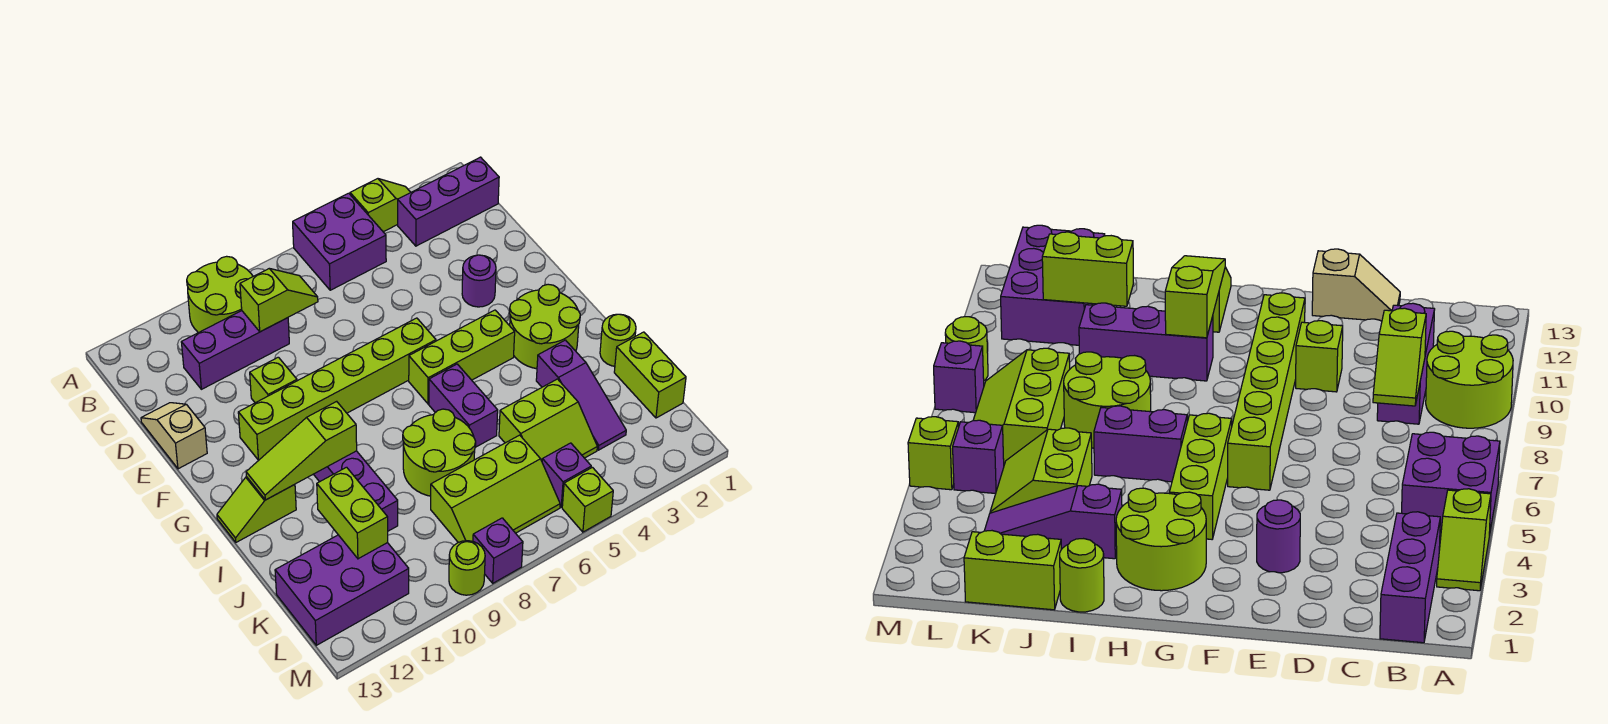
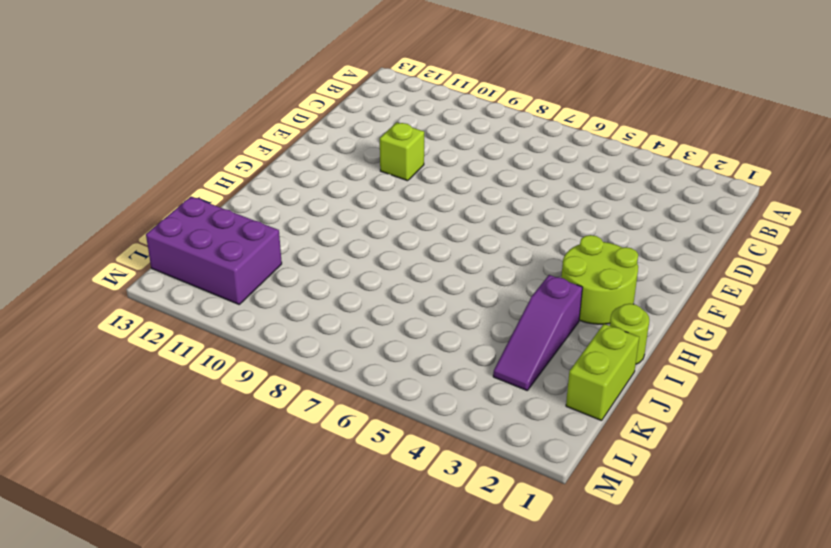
none -> lime 1x2 slope [350,179,411,232]
none -> purple 2x2 brick [293,193,386,290]
none -> lime 2x2 round brick [187,256,253,333]

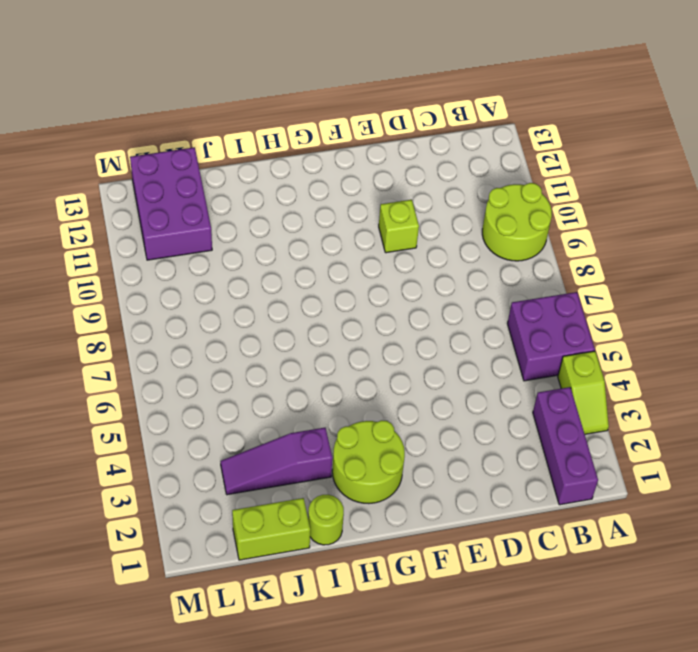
none -> purple 1x3 brick [181,311,289,389]
none -> tan 1x2 slope [141,403,207,469]
none -> purple 1x1 round brick [462,255,496,307]

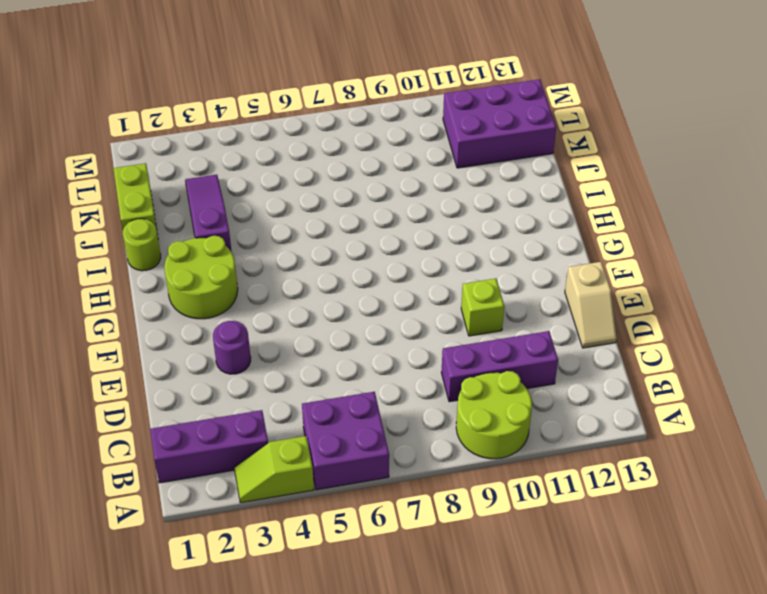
none -> lime 1x6 brick [238,318,436,460]
none -> lime 1x3 brick [409,310,515,404]
none -> purple 1x2 brick [429,364,498,447]

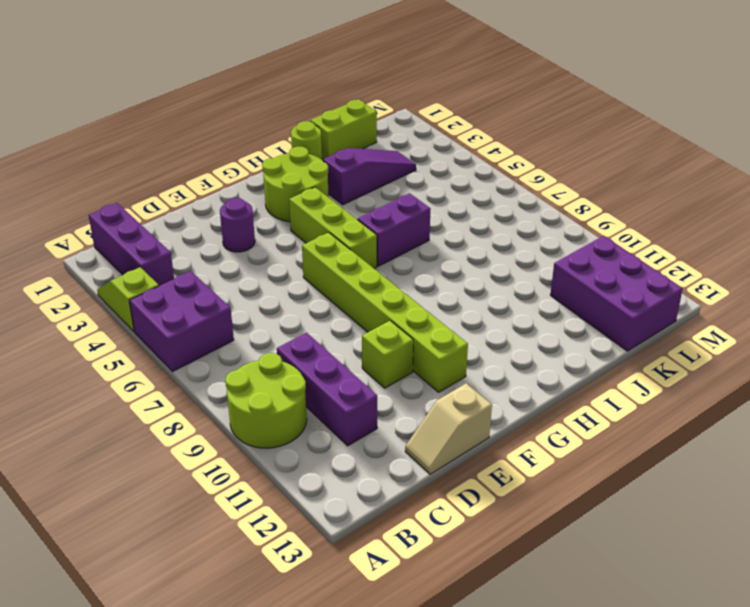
none -> purple 1x3 brick [314,451,398,531]
none -> lime 1x2 slope [217,477,296,542]
none -> lime 2x2 round brick [403,409,476,496]

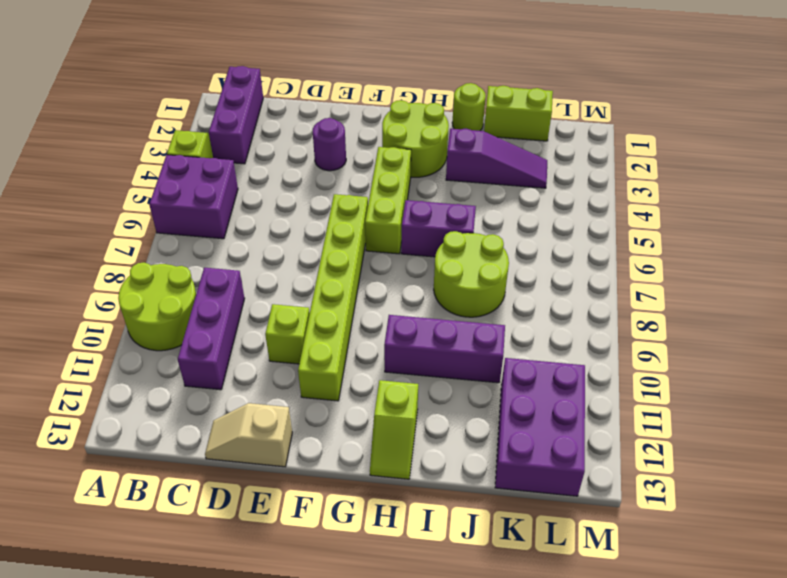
none -> lime 2x2 slope [499,379,597,461]
none -> lime 2x3 slope [431,435,560,543]
none -> purple 1x1 brick [542,443,591,507]

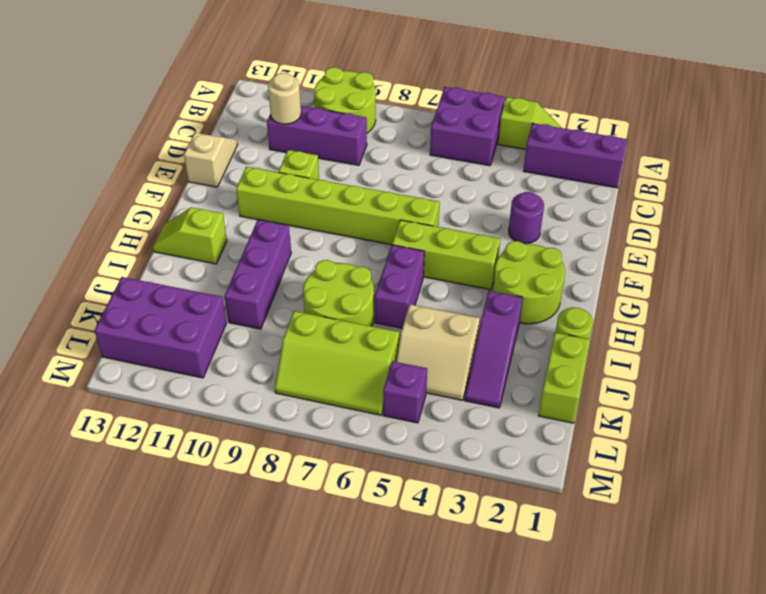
tan 1x1 round brick [268,73,301,124] -> none
tan 2x2 slope [396,304,480,400] -> lime 2x2 slope [499,379,597,461]
none -> lime 1x1 brick [562,467,613,532]
none -> purple 1x1 brick [473,518,523,583]
none -> lime 1x1 round brick [449,541,485,595]

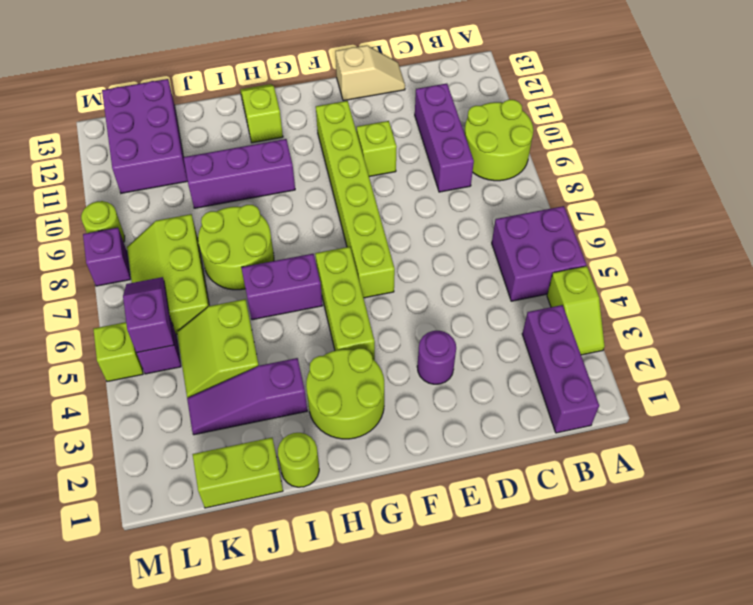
purple 1x2 slope [123,277,174,353] -> none
none -> lime 1x2 slope [240,269,318,332]
none -> lime 1x3 slope [246,401,357,500]
none -> lime 1x2 brick [317,467,388,559]

